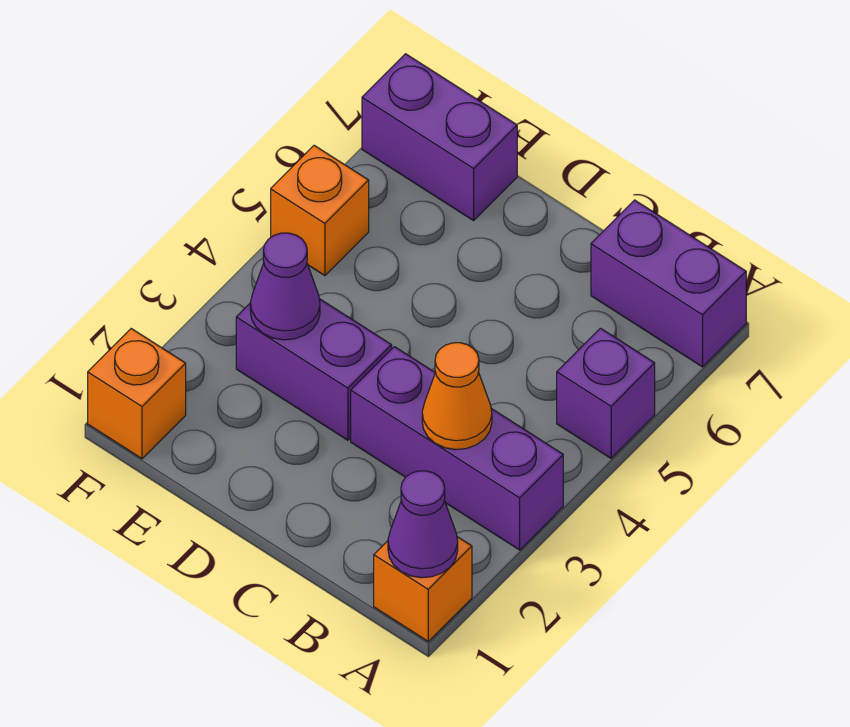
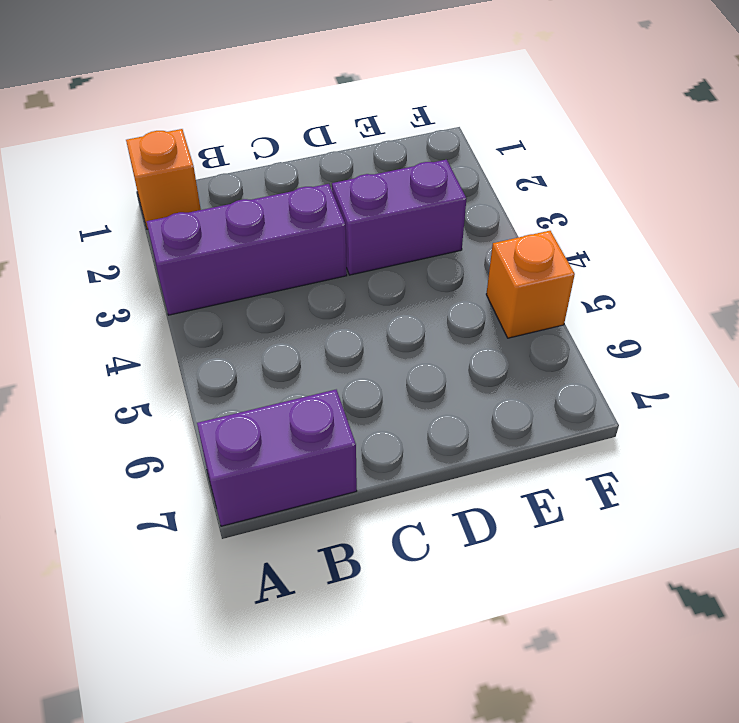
none -> purple 1x1 brick [557,328,655,458]
none -> purple 1x2 brick [362,54,517,221]

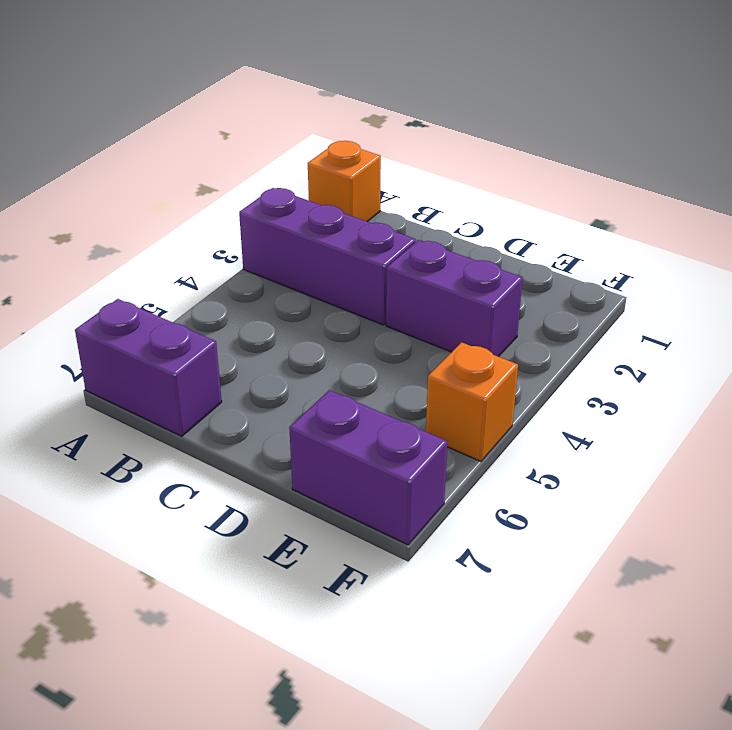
none -> purple 1x1 brick [557,328,655,458]
none -> orange 1x1 brick [88,329,186,459]

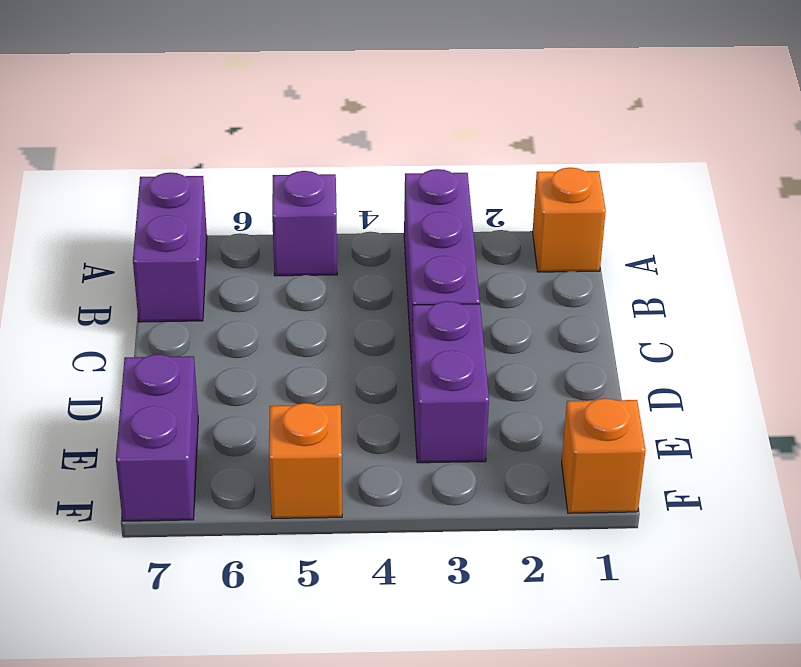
none -> purple 1x1 cone [388,471,458,578]
none -> orange 1x1 cone [422,343,492,450]

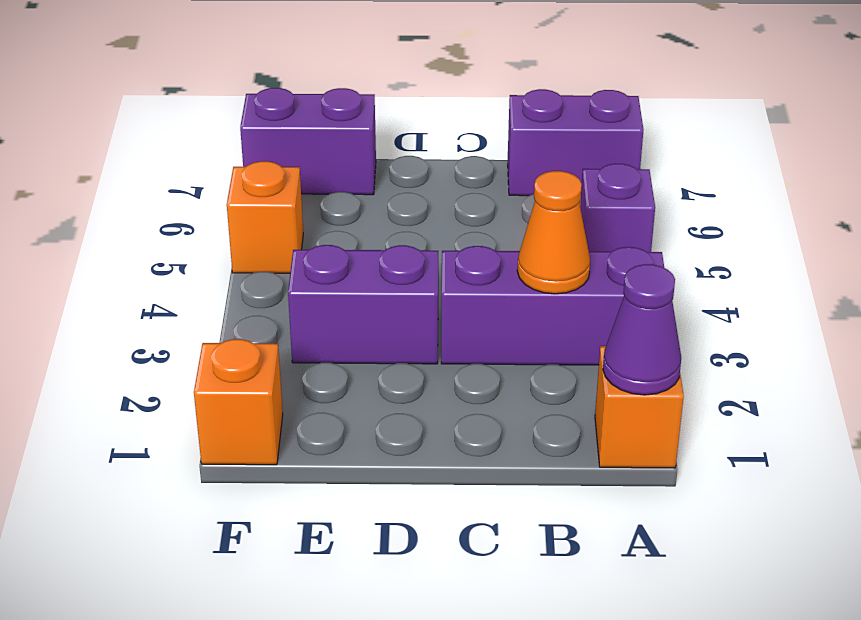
none -> purple 1x1 cone [250,233,320,340]

